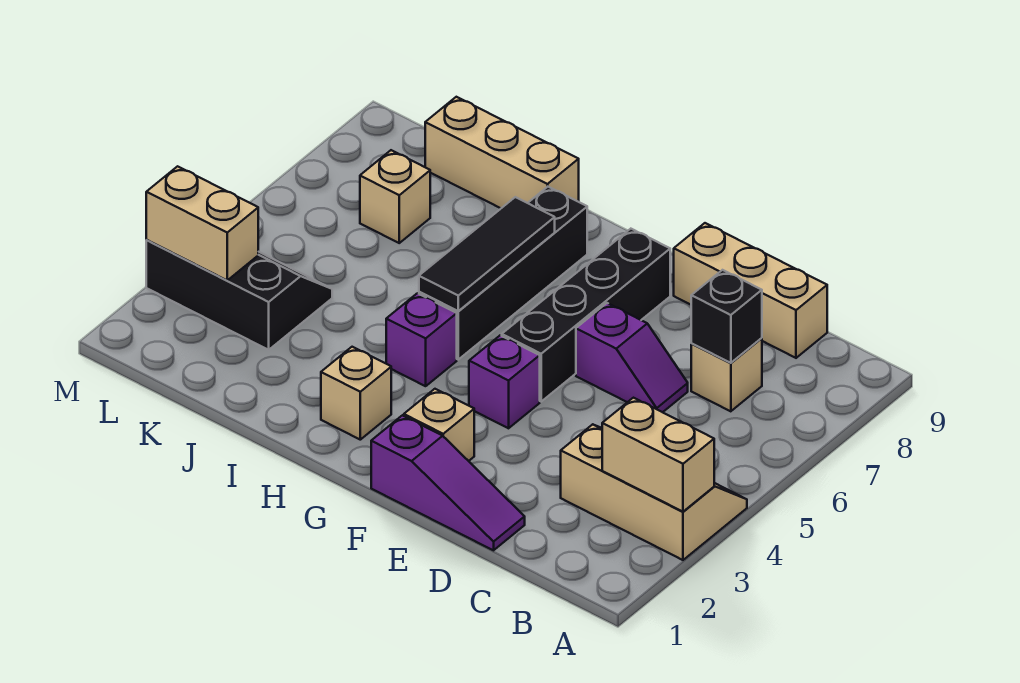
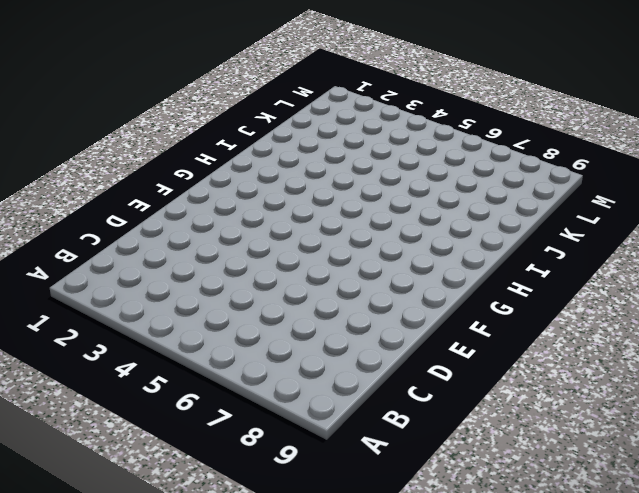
none -> tan 2x3 slope [561,424,747,560]
none -> tan 1x1 brick [691,338,762,411]
none -> tan 1x3 brick [674,223,827,358]

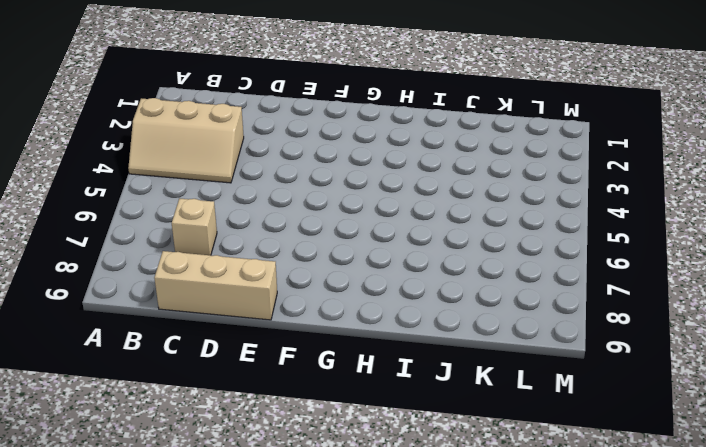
none -> purple 1x3 slope [371,415,525,550]
none -> purple 1x2 slope [576,303,688,412]
none -> tan 1x1 brick [404,389,474,461]

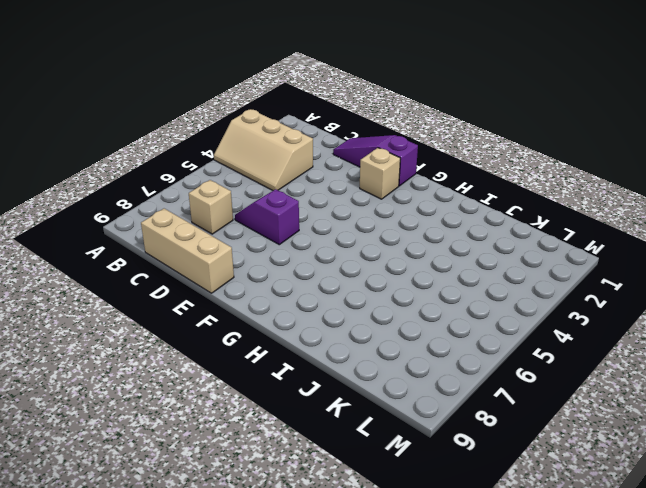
none -> purple 1x1 brick [469,335,540,428]
none -> black 1x4 brick [502,229,670,401]
none -> tan 1x1 brick [321,347,391,440]

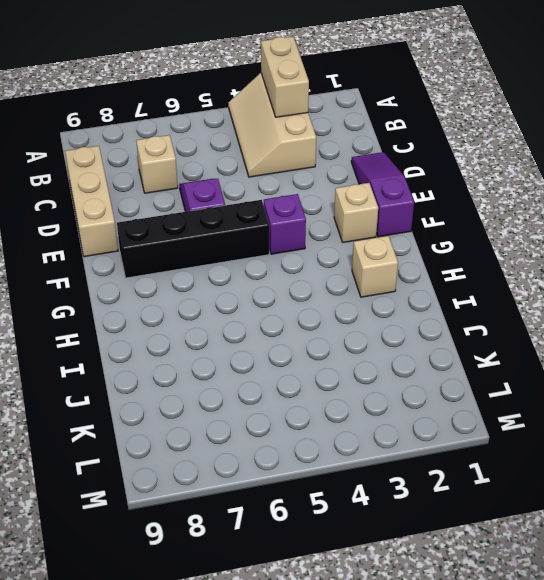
none -> purple 1x1 brick [386,293,457,386]
none -> black 1x4 brick [419,187,587,359]
none -> tan 1x3 brick [425,97,579,208]

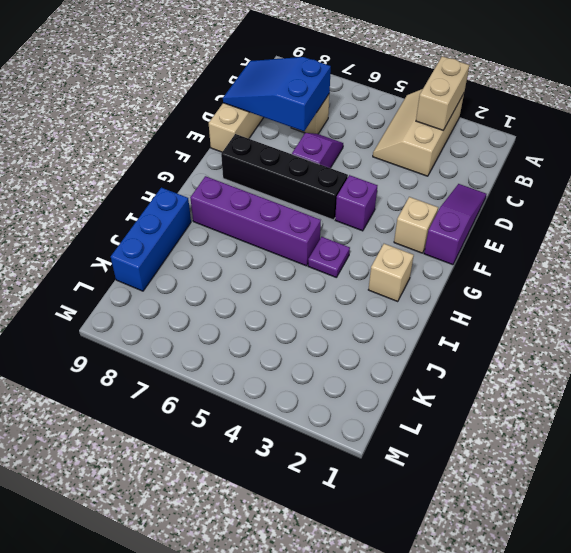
blue 2x3 slope [223,57,331,131] -> black 1x1 brick [691,270,762,363]
purple 1x1 plate [308,237,350,278] -> purple 1x1 brick [386,293,457,386]
purple 1x4 brick [190,176,321,266] -> black 1x4 brick [419,187,587,359]
blue 1x3 brick [111,188,191,291] -> tan 1x3 brick [425,97,579,208]
none -> black 2x3 slope [146,240,332,350]
none -> tan 1x1 brick [360,150,430,243]
none -> black 1x3 tile [419,197,555,311]

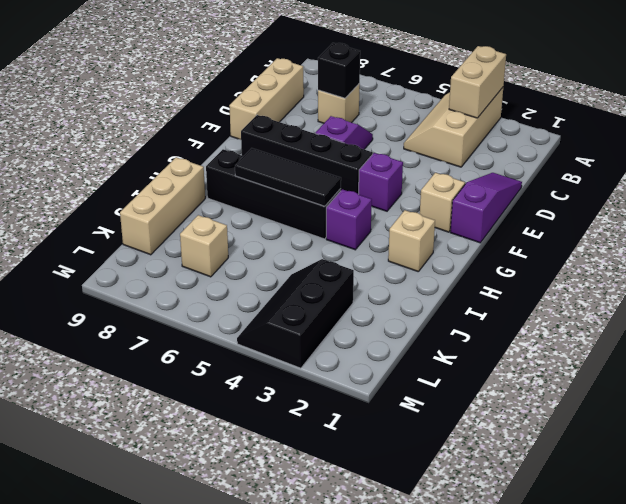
none -> tan 1x2 brick [146,166,258,280]

